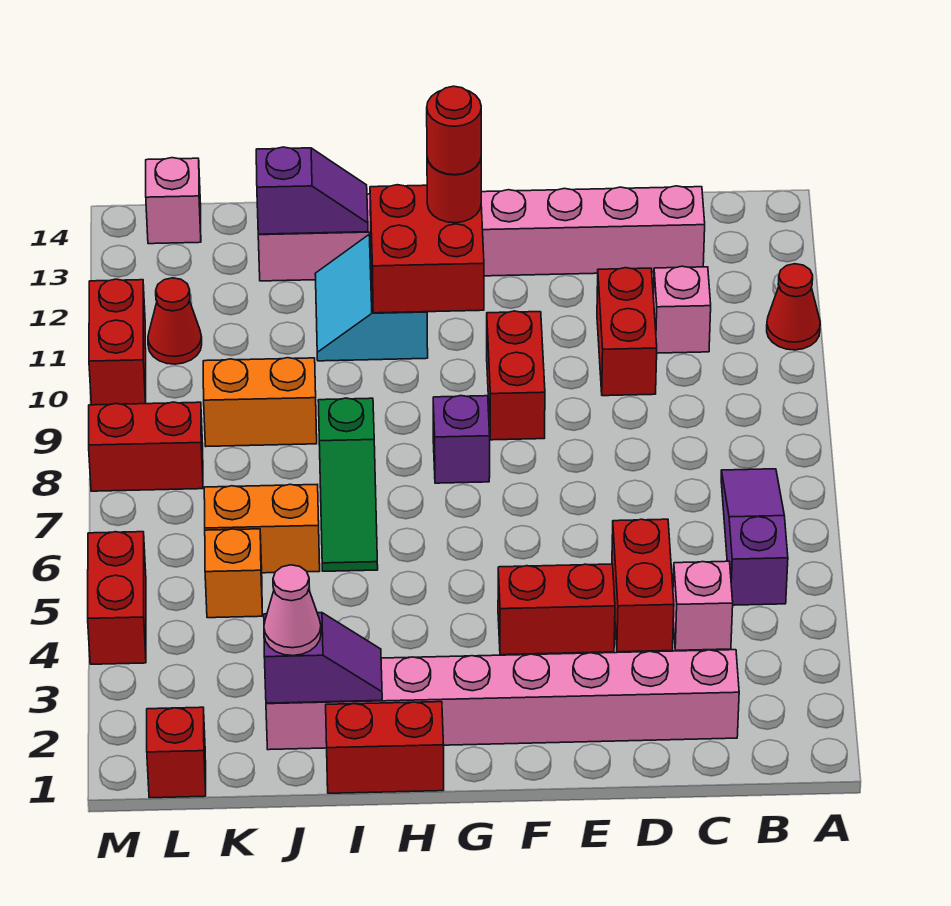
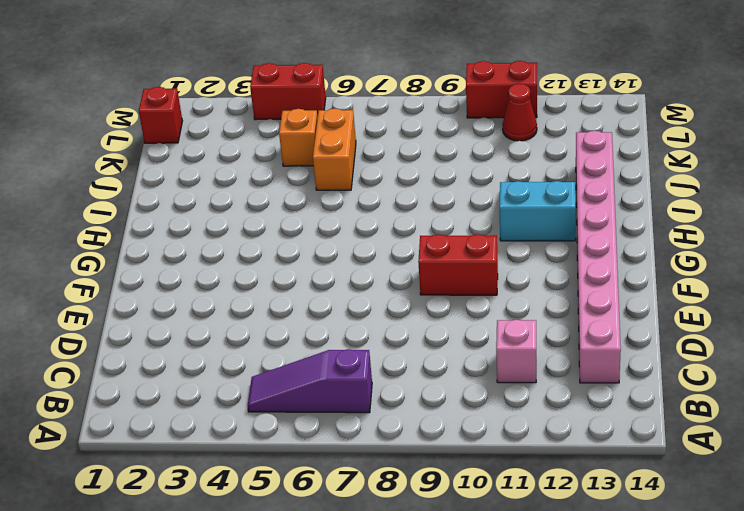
purple 1x3 slope [248,349,372,413] -> purple 1x3 slope turned to [721,469,788,605]
none -> red 1x1 cone [767,264,820,350]
none -> pink 1x8 brick [266,650,739,750]
none -> pink 1x1 brick [673,561,733,650]

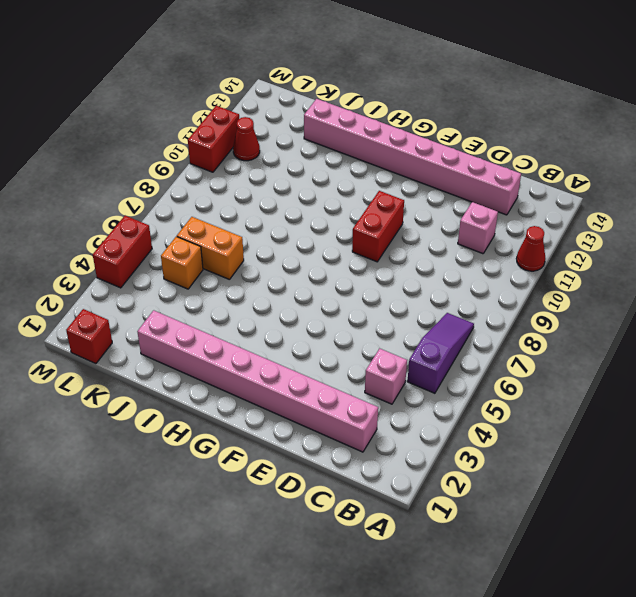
none -> red 1x2 brick [612,519,674,652]
none -> red 1x2 brick [597,268,657,396]
none -> red 1x2 brick [498,564,615,655]

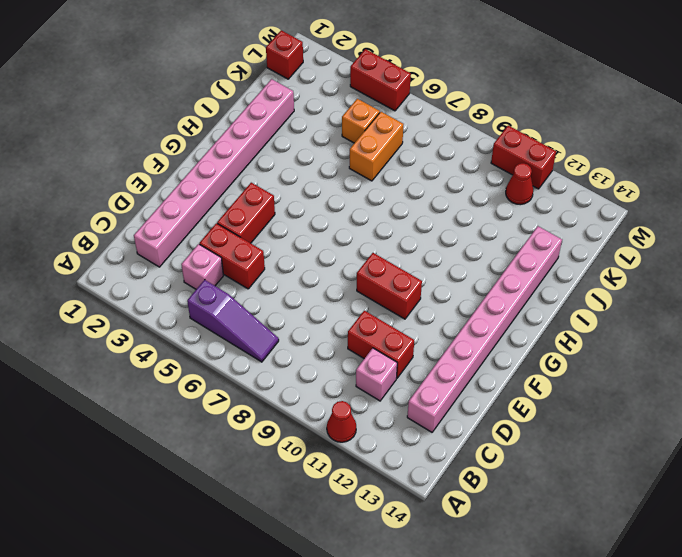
none -> purple 1x1 brick [433,396,490,483]
none -> red 1x2 brick [326,702,444,793]
none -> cyan 2x2 slope [315,234,428,361]

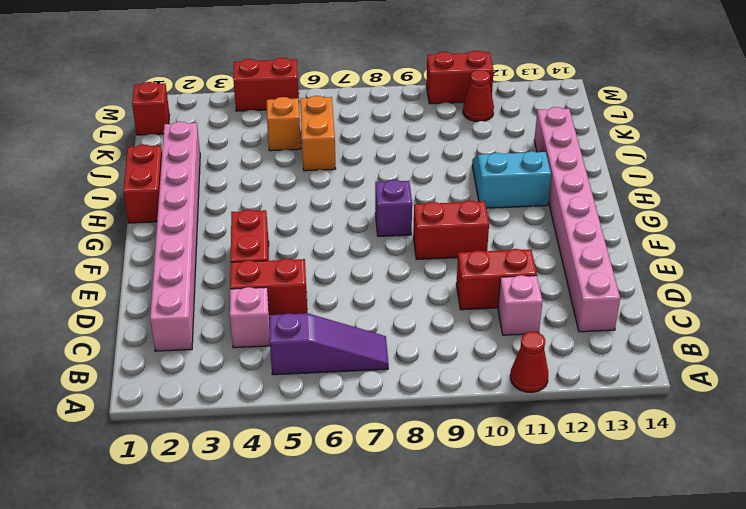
none -> green 1x3 slope [318,398,378,571]
none -> orange 1x2 brick [203,358,317,446]
none -> red 1x2 brick [89,402,203,491]

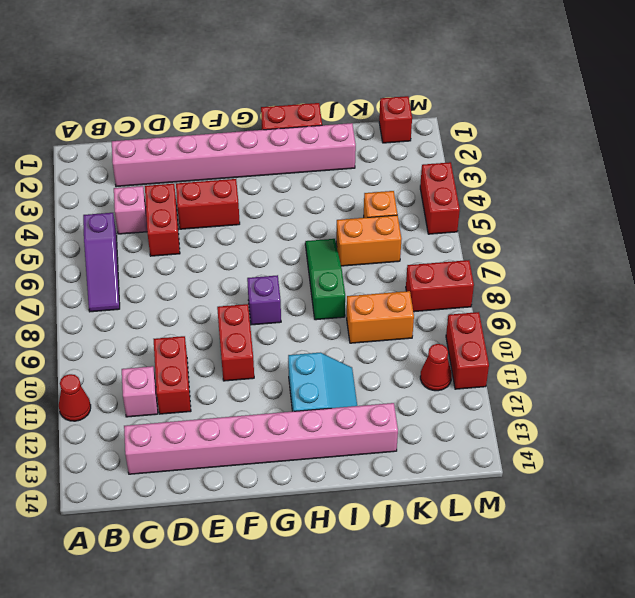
none -> pink 1x1 brick [146,158,201,244]
none -> red 2x2 brick [370,185,484,313]
none -> purple 1x2 slope [264,613,382,703]

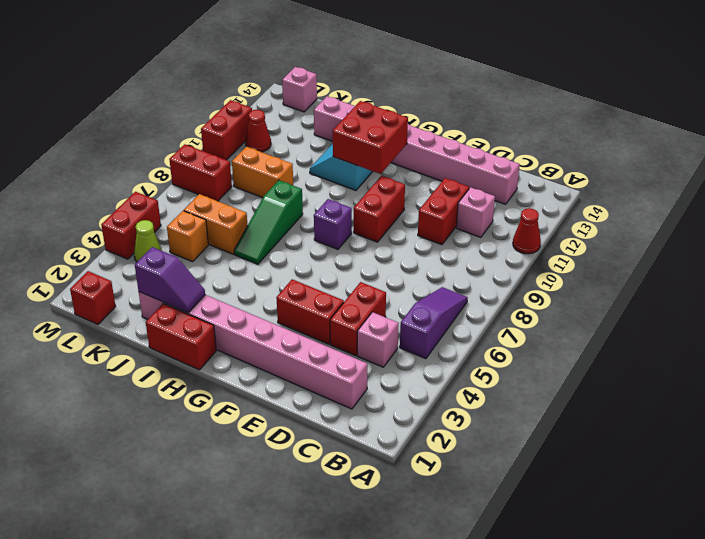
lime 1x1 cone [134,220,162,262] -> none
none -> purple 1x2 slope [256,147,368,234]
none -> red 1x1 round brick [427,158,481,223]
none -> pink 1x1 cone [264,565,321,656]

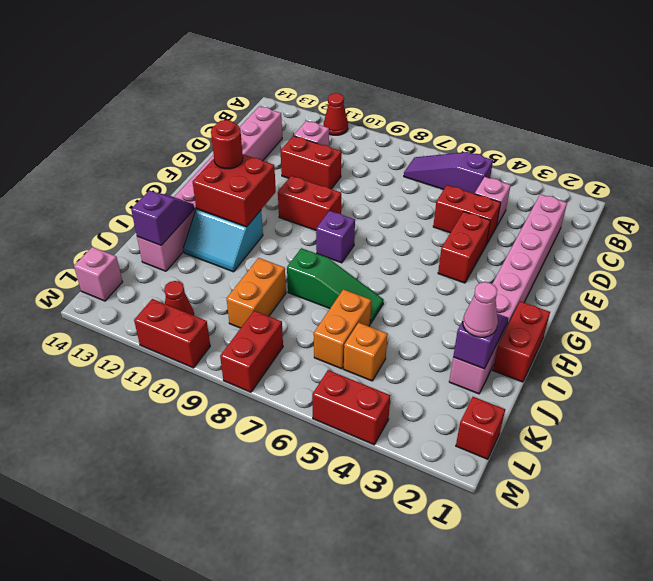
none -> red 1x1 round brick [427,86,481,175]

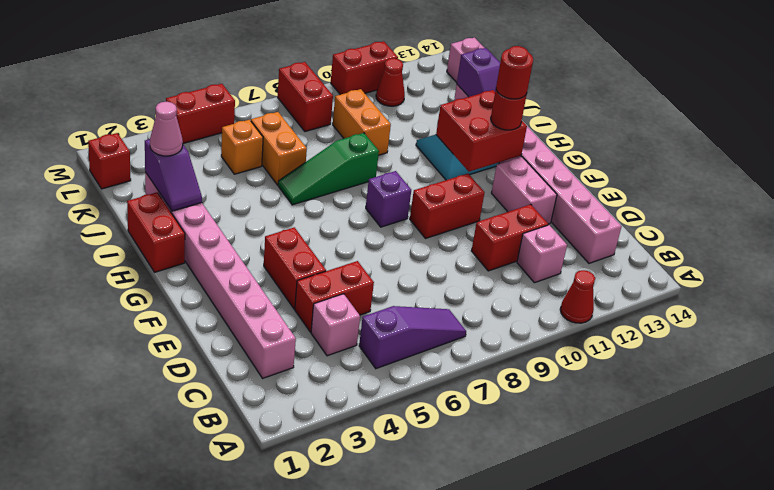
pink 1x2 brick [492,157,557,224] -> none

